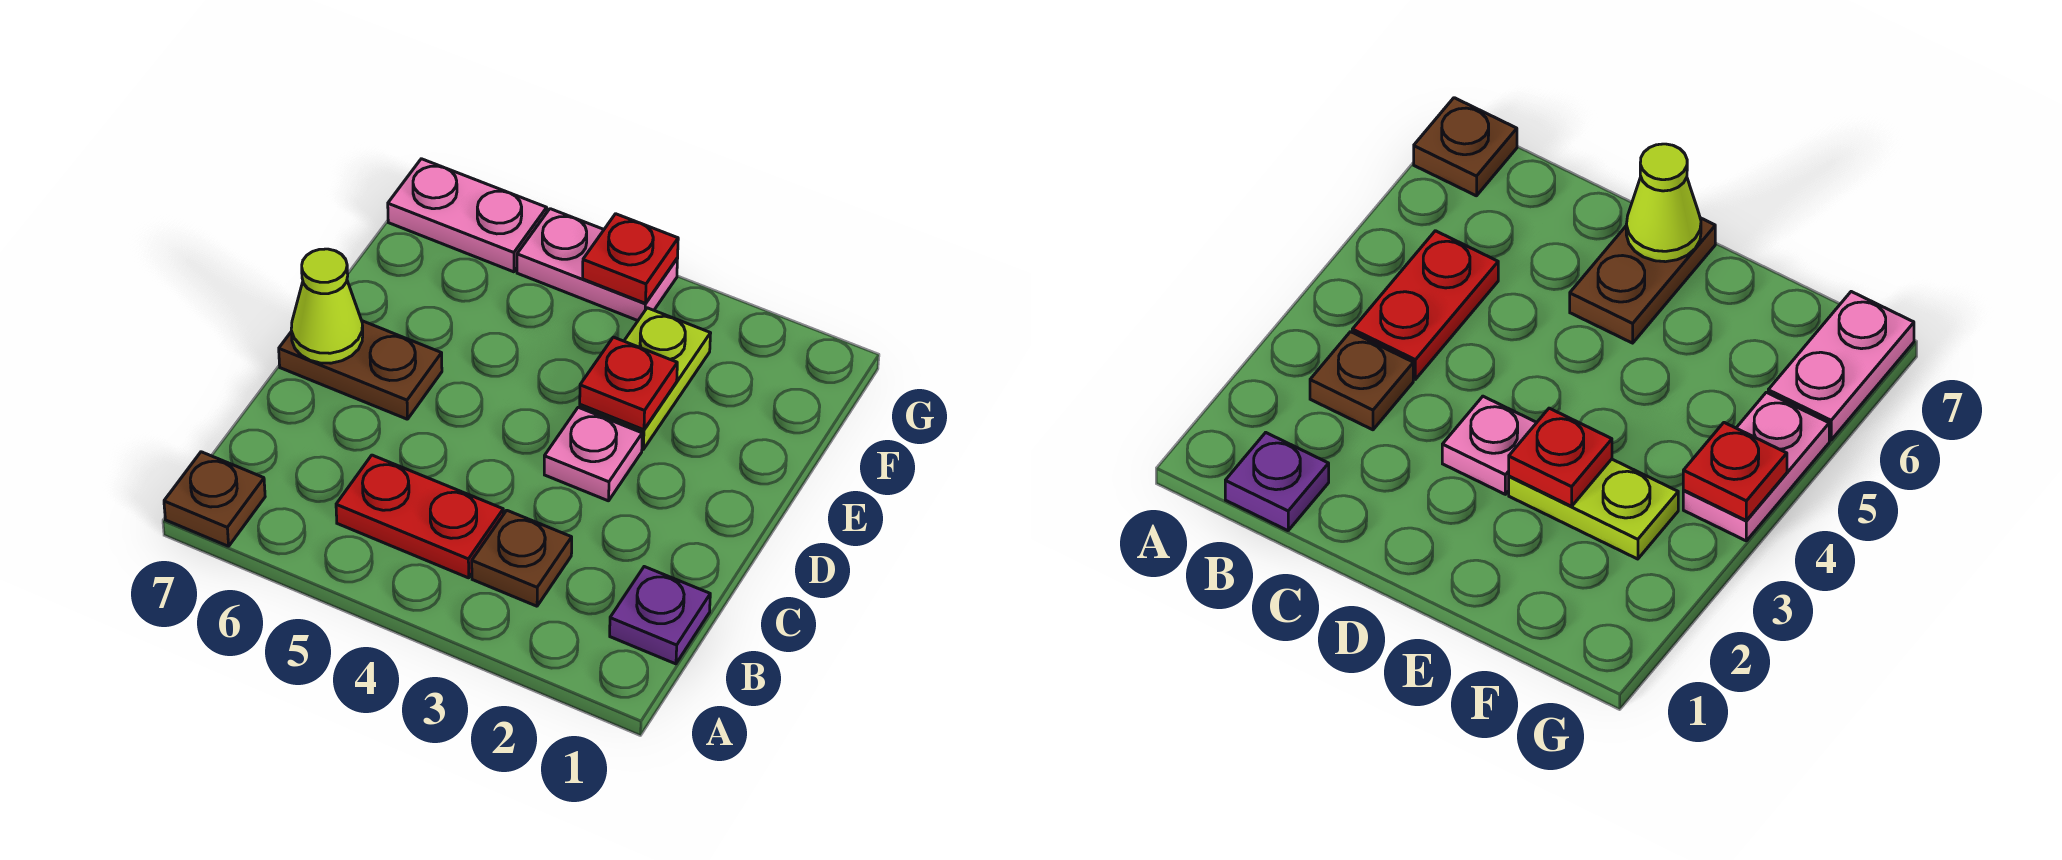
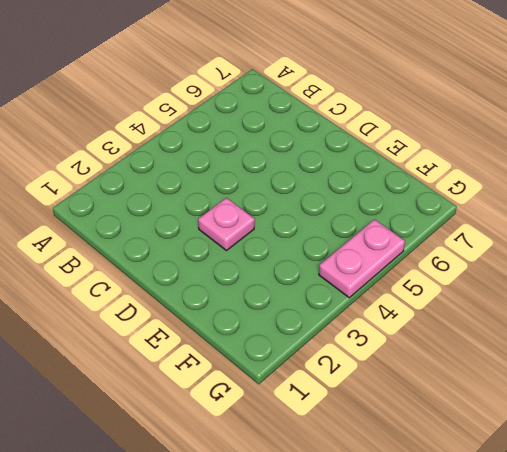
none -> brown 1x1 plate [164,452,265,546]
none -> purple 1x1 plate [610,567,710,664]
none -> brown 1x1 plate [472,510,572,606]

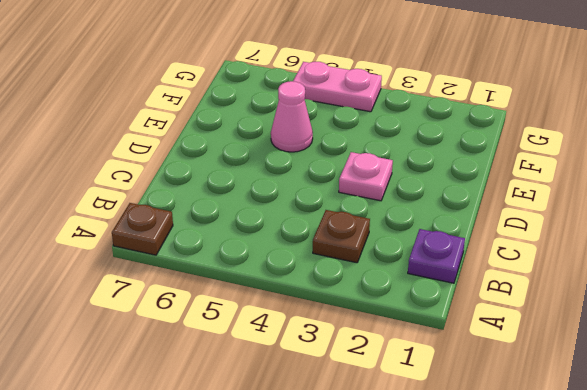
pink 1x1 cone [271,81,313,152] -> none
none -> red 1x2 plate [336,455,503,578]
none -> brown 1x2 plate [279,321,442,419]
none -> lime 1x2 plate [580,308,711,449]

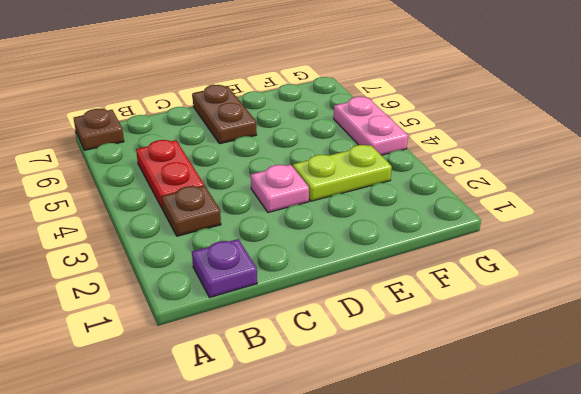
none -> pink 1x2 plate [388,159,547,272]
none -> lime 1x1 cone [291,249,363,363]
none -> red 1x1 plate [580,337,677,430]

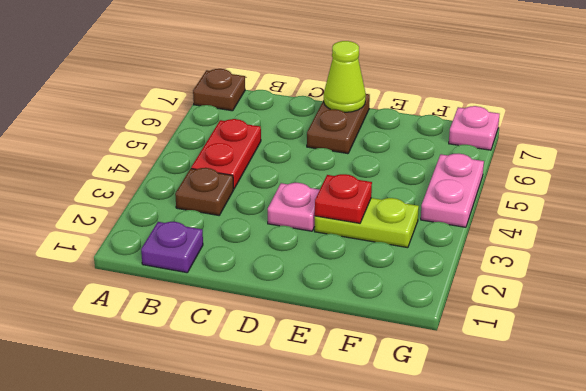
pink 1x1 plate [449,106,499,150] -> pink 1x2 plate [388,159,547,272]
none -> red 1x1 plate [583,214,678,303]

